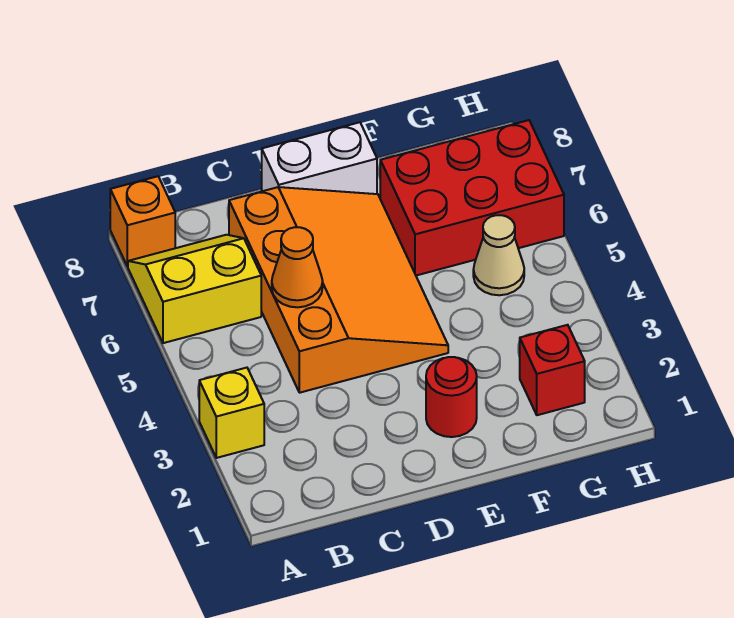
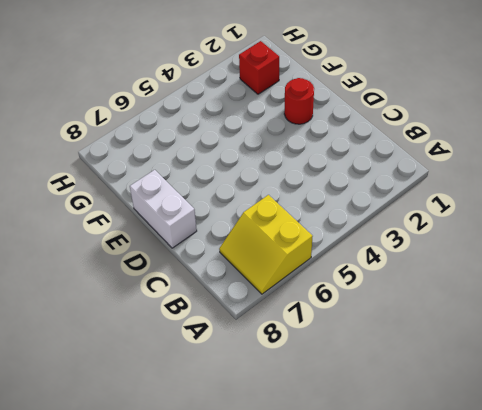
none -> yellow 1x1 brick [199,368,264,458]
none -> orange 1x1 brick [110,176,175,267]

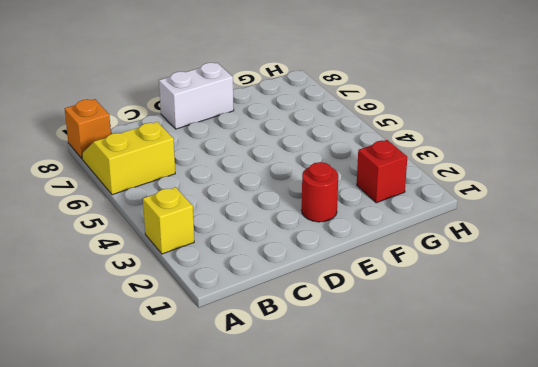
none -> orange 3x4 slope [229,187,448,393]
none -> red 2x3 brick [380,120,564,276]

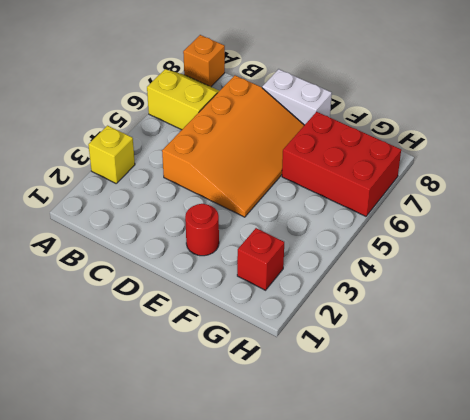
none -> tan 1x1 cone [473,215,524,295]
none -> orange 1x1 cone [272,227,323,307]

